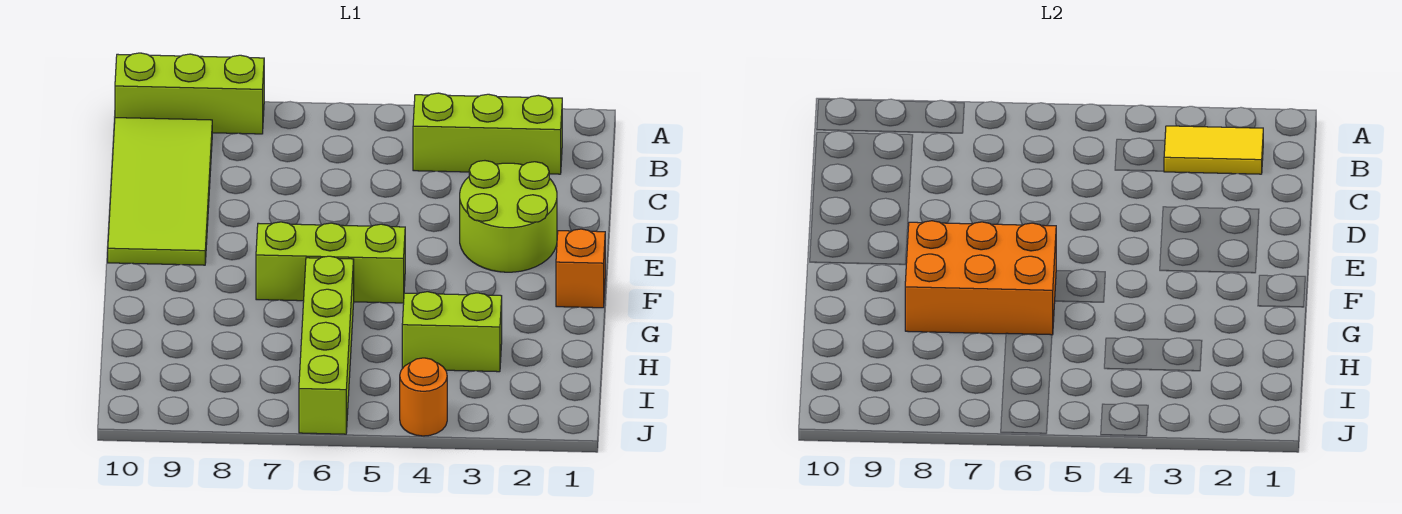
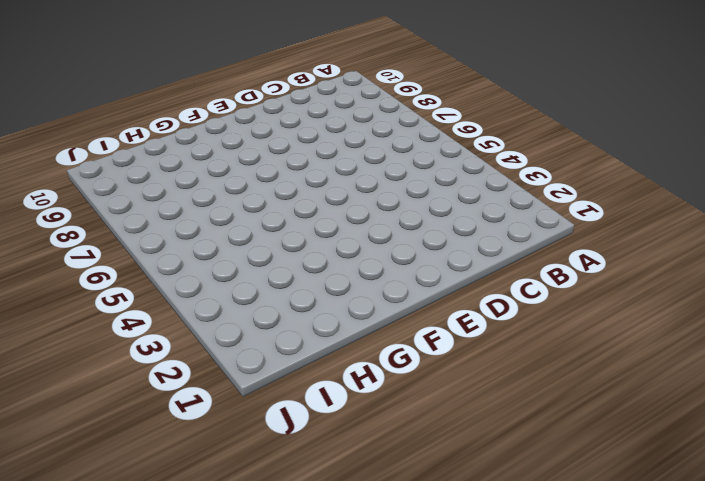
none -> lime 1x3 brick [115,53,264,134]
none -> lime 1x3 brick [413,93,562,174]

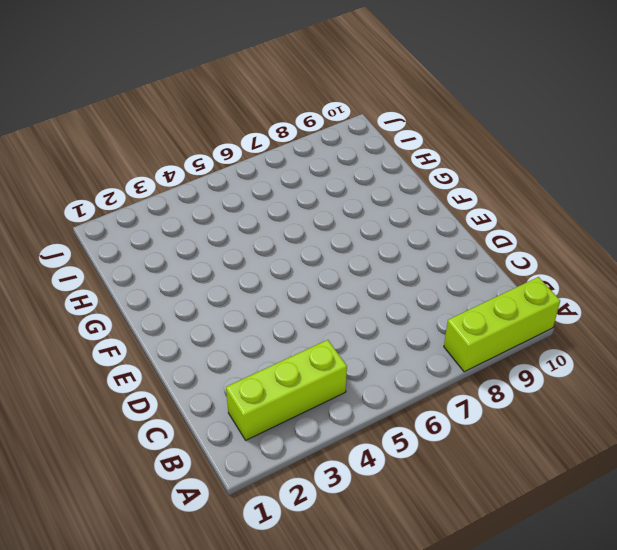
none -> lime 2x4 tile [108,118,212,265]
none -> lime 2x2 round brick [460,161,557,272]

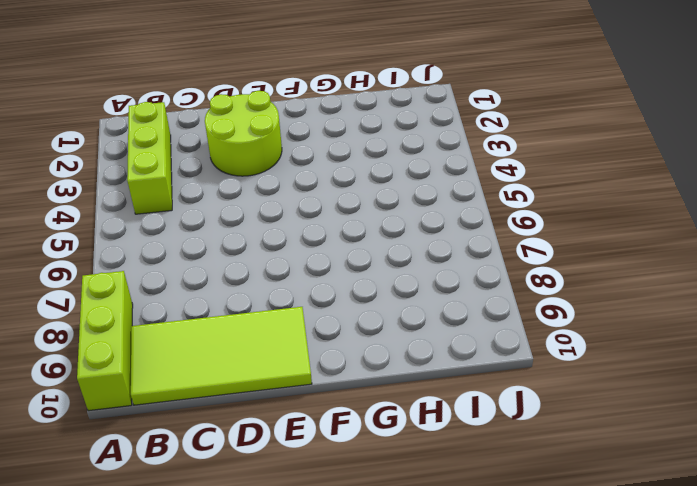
none -> orange 1x1 brick [556,229,605,308]
none -> lime 1x3 brick [256,222,405,303]

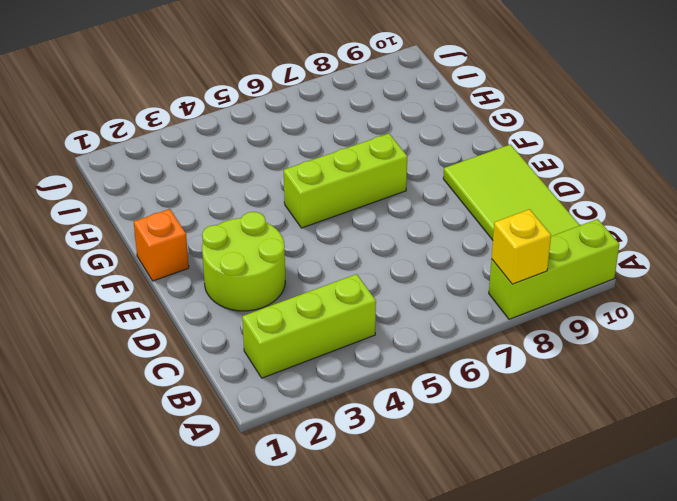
yellow 1x1 brick [492,209,551,284] -> none
none -> lime 1x4 brick [299,256,354,434]
none -> lime 1x2 brick [402,292,502,372]

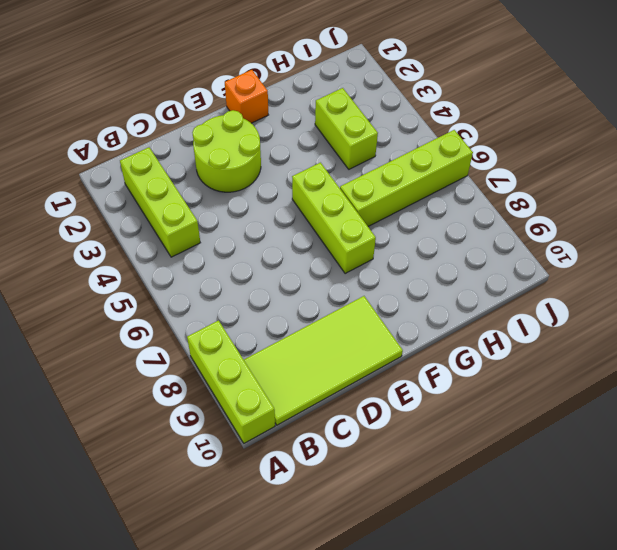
none -> orange 1x1 round brick [400,358,447,436]
none -> yellow 1x2 tile [1164,126,1263,174]

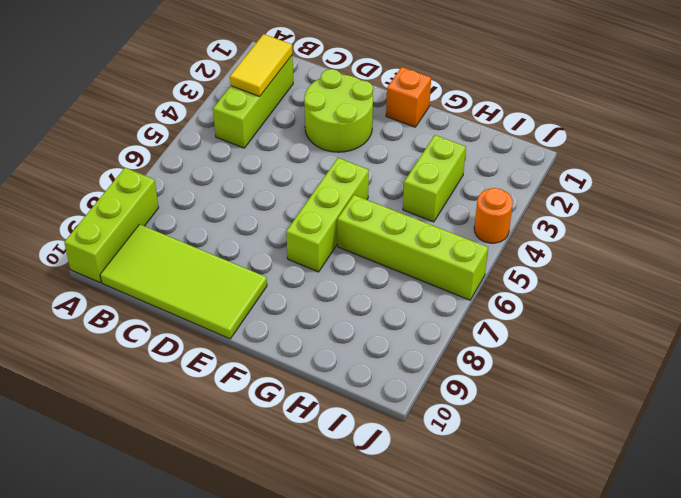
none -> orange 2x3 brick [905,221,1056,335]

